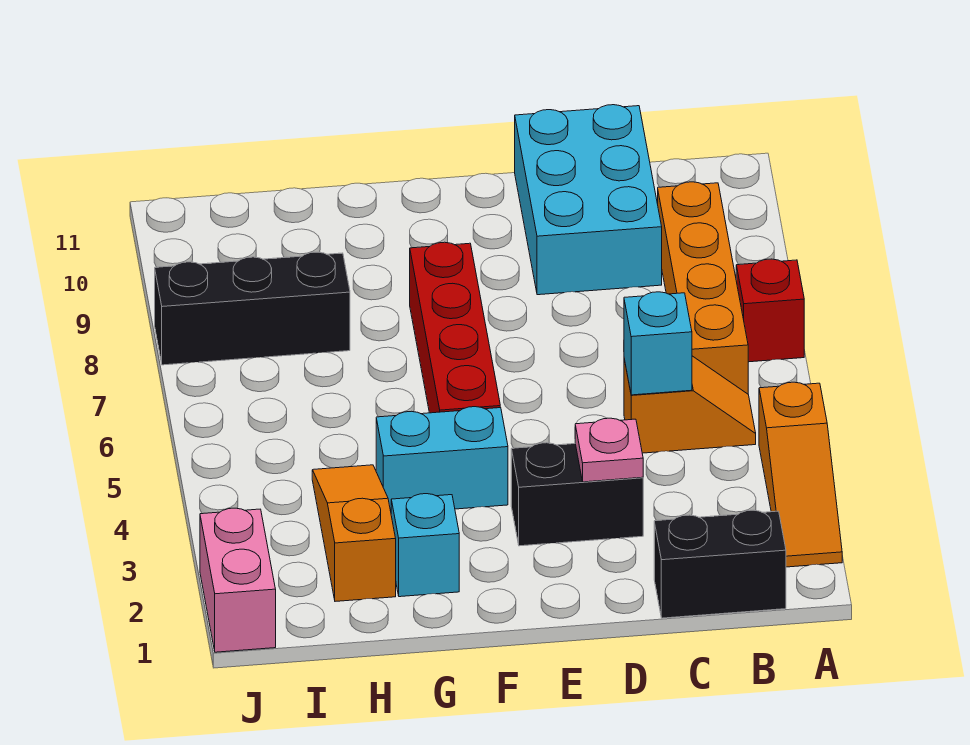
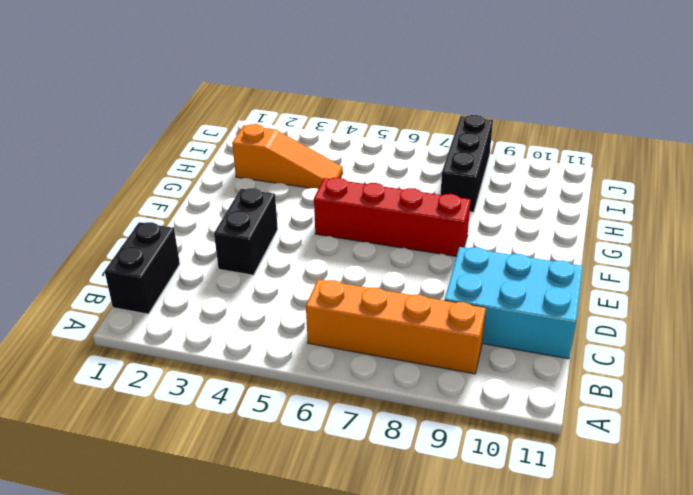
none -> orange 1x3 slope [759,382,842,567]
none -> red 1x1 brick [736,259,804,362]
none -> orange 1x2 slope [624,356,756,453]

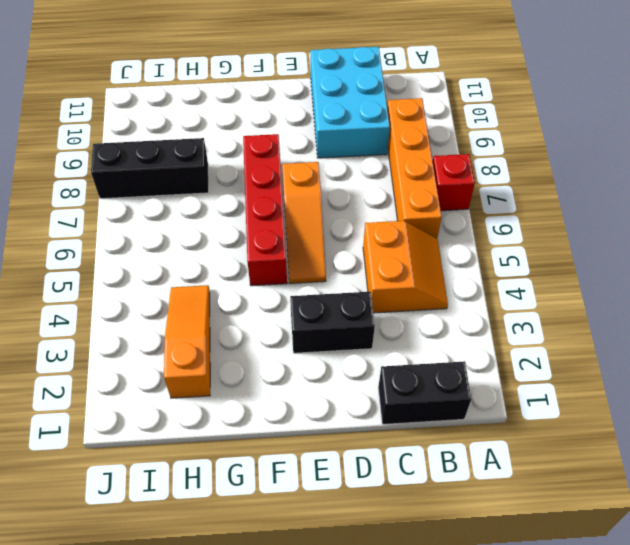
orange 2x2 slope [363,221,448,313] -> orange 1x2 slope [624,356,756,453]
orange 1x3 slope [282,162,326,283] -> orange 1x3 slope moved to [759,382,842,567]
none -> cyan 1x2 brick [376,407,508,511]
none -> cyan 1x1 brick [391,494,459,597]
none -> pink 1x2 brick [200,508,276,652]

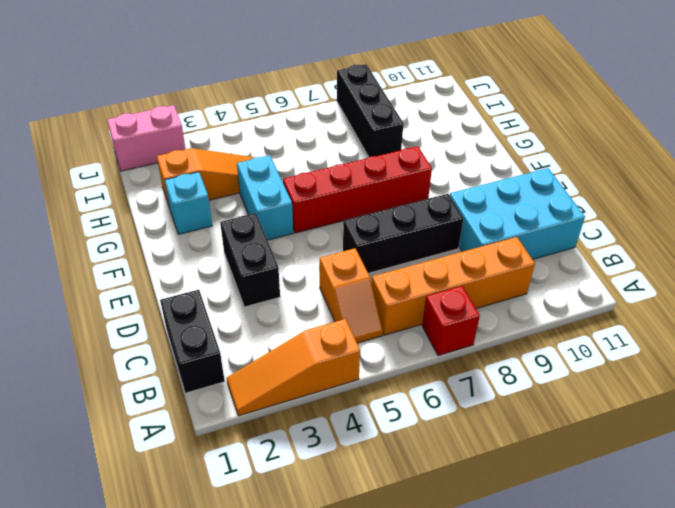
black 1x3 brick [343,194,463,273] -> none
none -> cyan 1x1 brick [624,292,692,395]
none -> pink 1x1 plate [575,418,643,482]

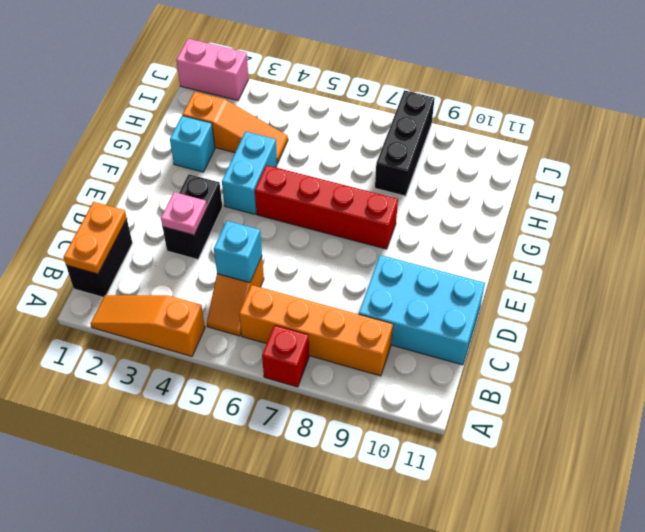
orange 1x2 plate [64,202,127,274] -> none

